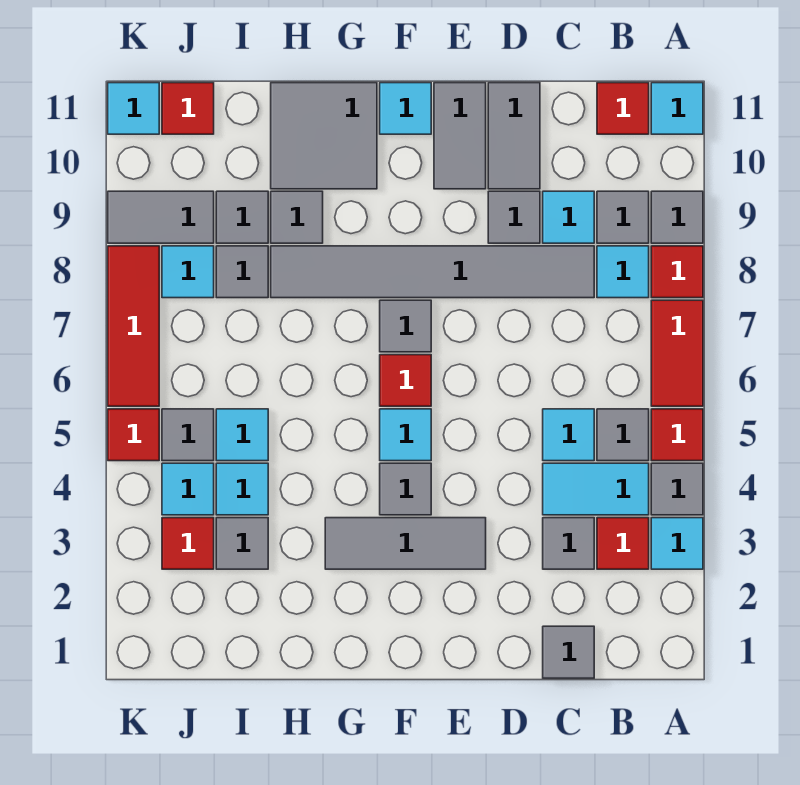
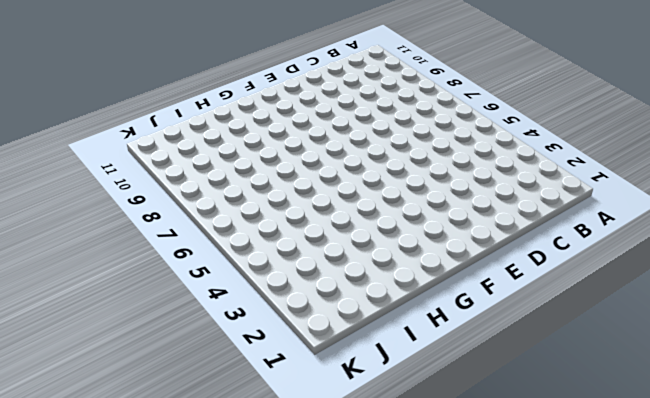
none -> cyan 1x1 tile [651,518,703,569]
none -> grey 1x1 tile [651,463,703,515]
none -> red 1x1 tile [651,409,703,461]
none -> red 1x2 tile [651,300,703,406]

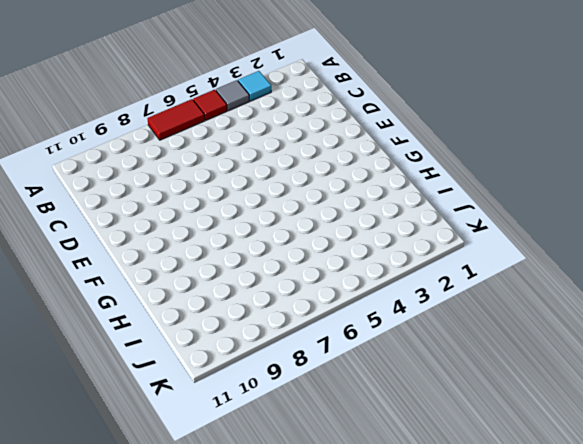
none -> red 1x1 tile [651,246,703,298]
none -> grey 1x1 tile [651,191,703,243]
none -> cyan 1x1 tile [651,83,703,134]
none -> red 1x1 tile [597,518,649,569]

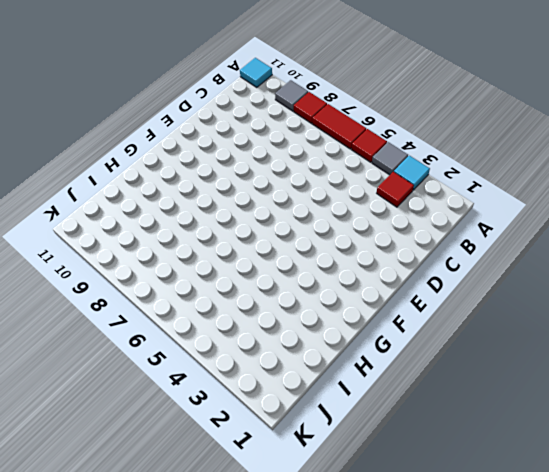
none -> cyan 1x2 tile [543,463,649,515]
none -> grey 1x1 tile [597,409,649,461]
none -> cyan 1x1 tile [597,246,649,298]
none -> grey 1x1 tile [597,191,649,243]

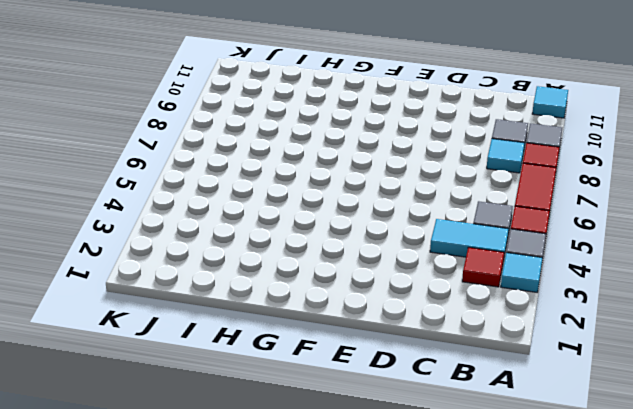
none -> red 1x1 tile [597,83,649,134]
none -> grey 1x1 tile [543,626,594,678]
none -> grey 1x1 tile [543,518,594,569]
none -> cyan 1x1 tile [543,409,594,461]

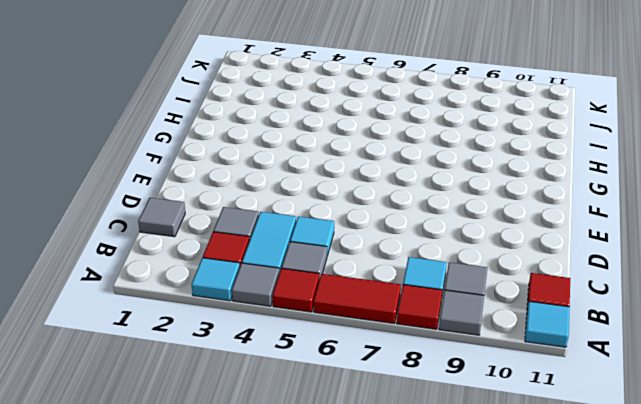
none -> grey 1x6 tile [271,246,594,298]
none -> cyan 1x1 tile [543,191,594,243]
none -> grey 1x1 tile [488,191,540,243]
none -> grey 1x2 tile [488,83,540,189]

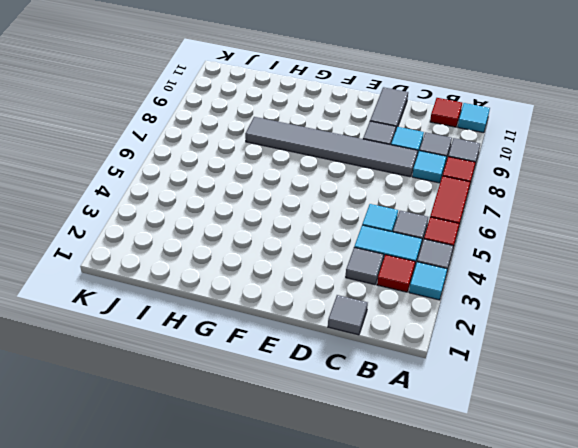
none -> grey 1x3 tile [325,518,486,569]
none -> grey 1x2 tile [434,83,486,189]
none -> grey 1x1 tile [380,463,431,515]
none -> cyan 1x1 tile [380,409,431,461]

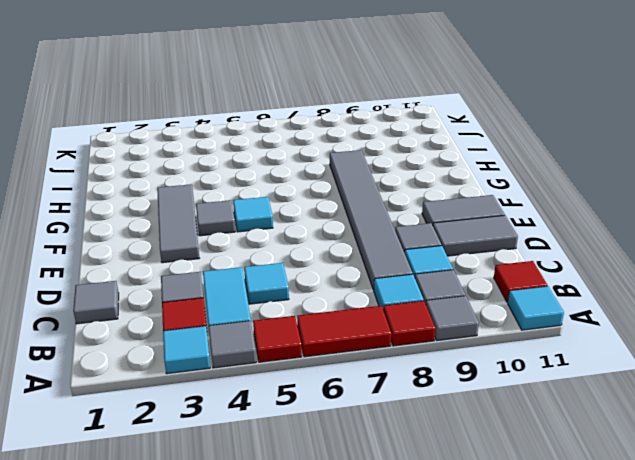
none -> grey 1x1 tile [597,409,649,461]
none -> red 1x1 tile [380,355,431,406]
none -> grey 1x1 tile [380,300,431,352]
none -> cyan 1x1 tile [380,83,431,134]

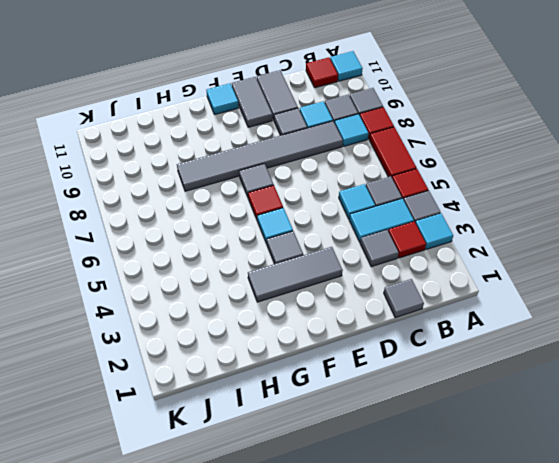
none -> grey 2x2 tile [271,83,377,189]
none -> grey 1x1 tile [271,191,323,243]
none -> grey 1x1 tile [216,518,268,569]
none -> cyan 1x1 tile [216,463,268,515]

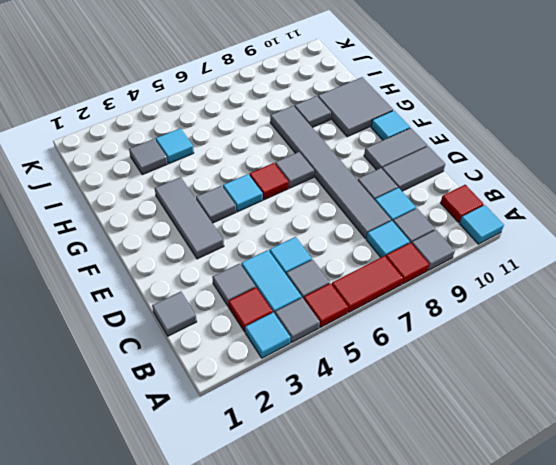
none -> cyan 1x1 tile [216,409,268,461]
none -> grey 1x1 tile [216,246,268,298]
none -> grey 1x1 tile [216,191,268,243]
none -> red 1x1 tile [162,518,214,569]

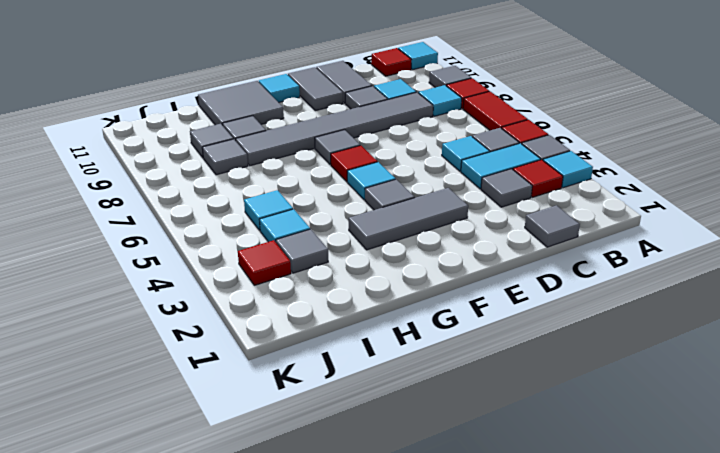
none -> grey 1x1 tile [597,191,649,243]
none -> cyan 1x1 tile [162,463,214,515]
none -> grey 1x1 tile [162,409,214,461]
none -> cyan 1x1 tile [162,246,214,298]

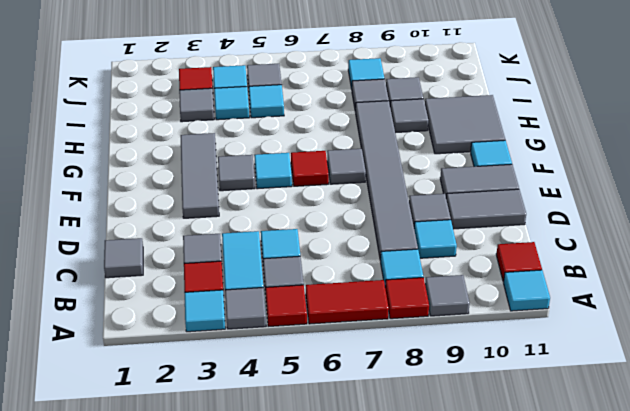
none -> grey 1x1 tile [597,191,649,243]
none -> grey 1x2 tile [108,191,214,243]
none -> red 1x1 tile [162,83,214,134]
none -> red 1x1 tile [108,409,159,461]

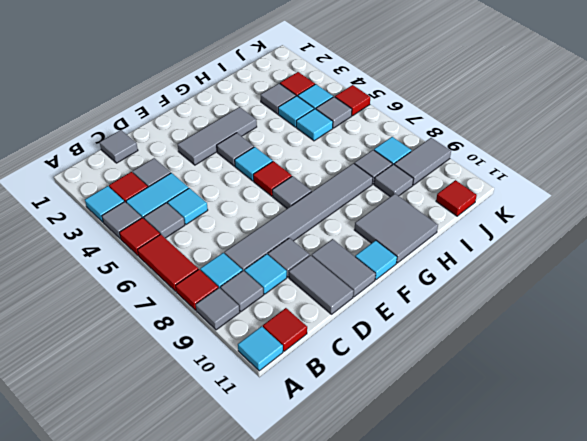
none -> grey 1x1 tile [271,191,323,243]
none -> red 1x3 tile [108,246,159,406]
none -> cyan 1x1 tile [108,83,159,134]

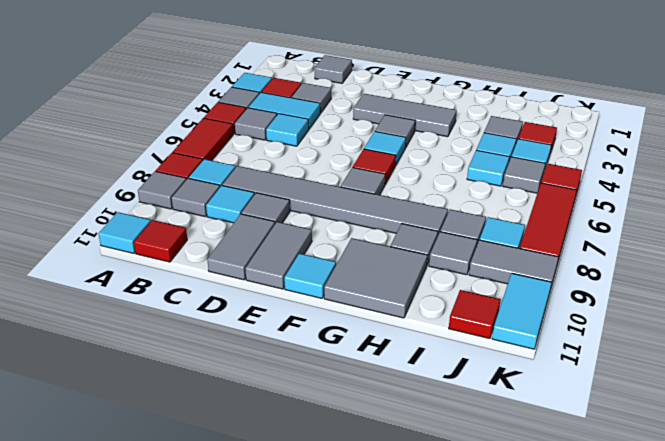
cyan 1x2 tile [492,273,552,349] -> cyan 1x1 tile [108,83,159,134]

